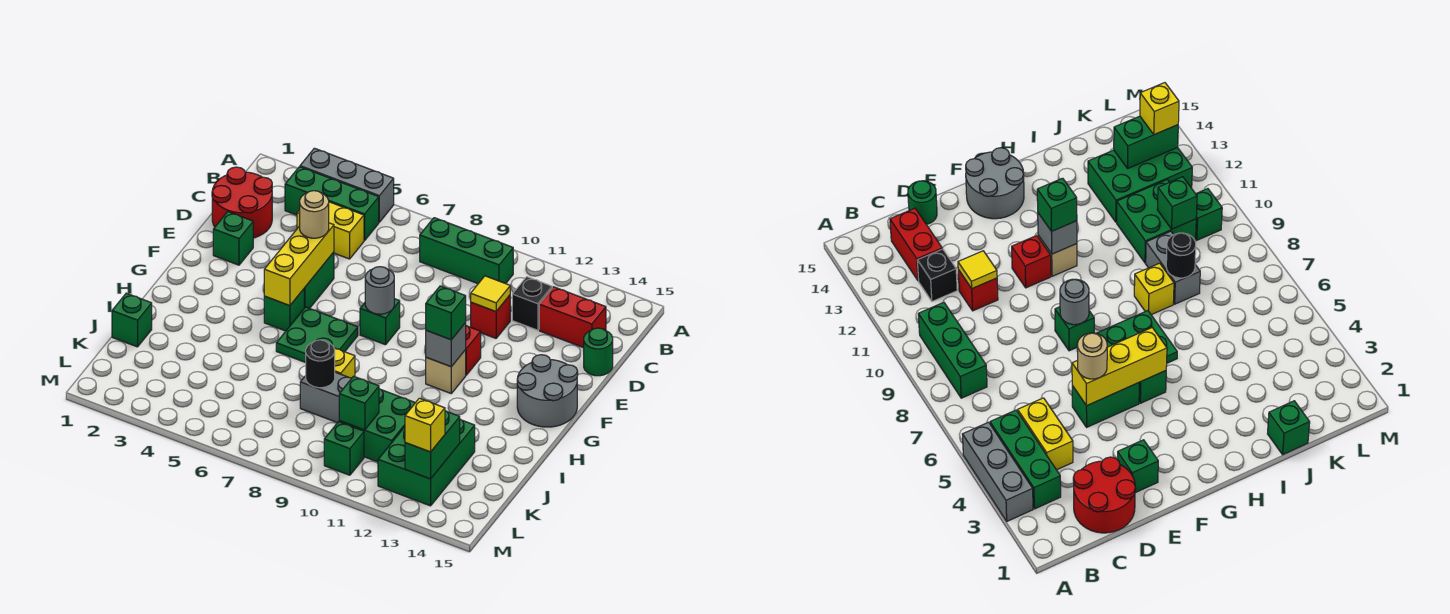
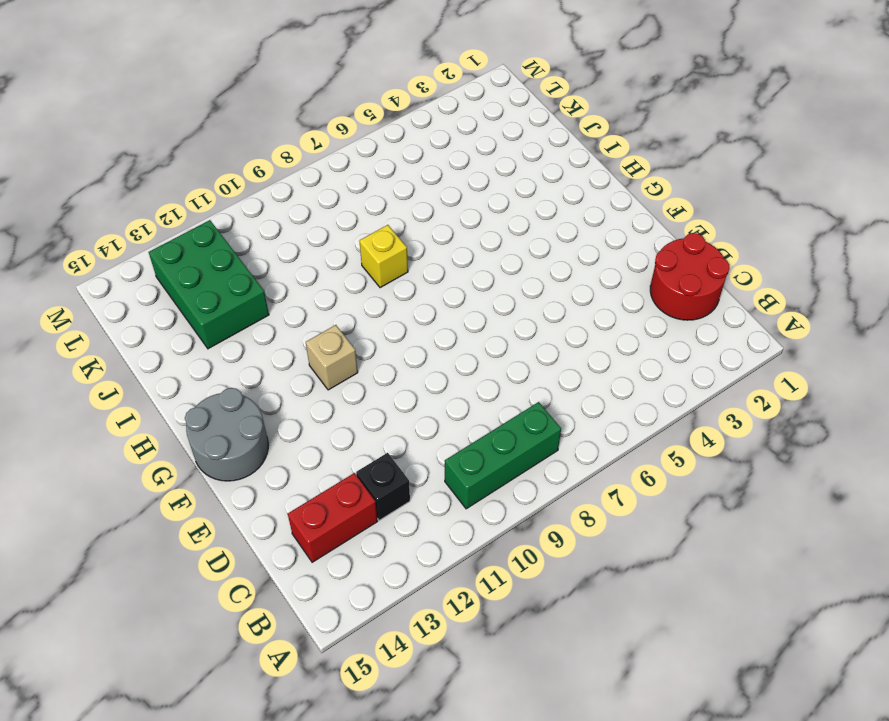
none -> grey 1x3 brick [300,148,394,222]
none -> green 1x3 brick [285,167,379,241]
none -> yellow 1x2 brick [297,202,364,259]
none -> red 1x1 brick [471,295,510,338]

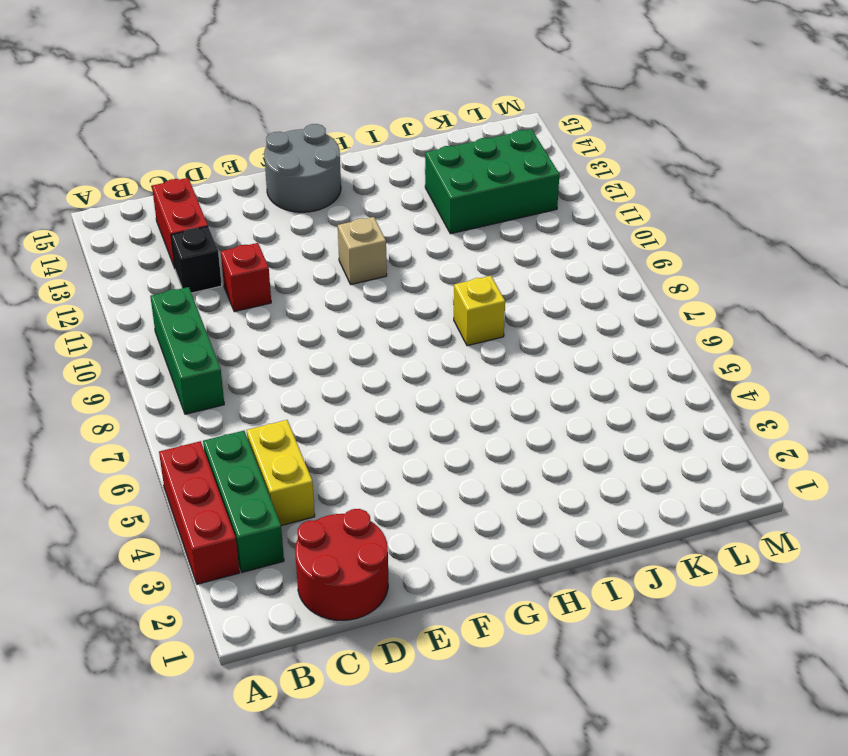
red 1x3 brick [159,441,239,584] -> grey 1x3 brick [300,148,394,222]
none -> green 1x1 round brick [584,328,613,376]
none -> green 1x1 brick [213,212,253,265]
none -> green 1x2 brick [304,252,334,308]
none -> green 1x1 brick [360,299,400,345]

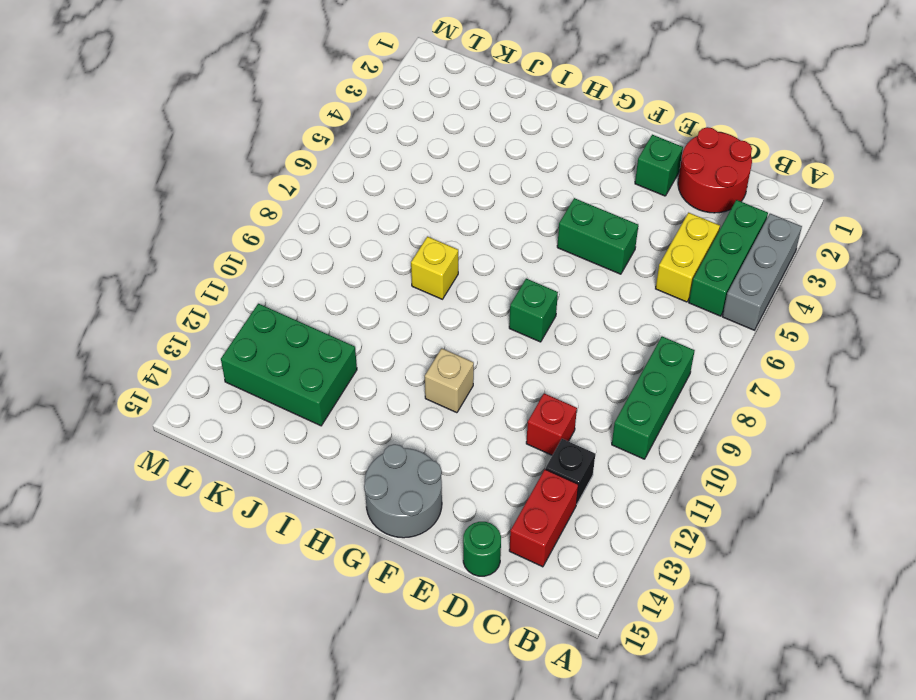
none -> red 1x1 brick [465,326,481,375]
none -> green 1x1 brick [264,289,304,331]
none -> green 2x2 plate [276,307,358,363]
none -> green 1x1 brick [112,293,152,347]

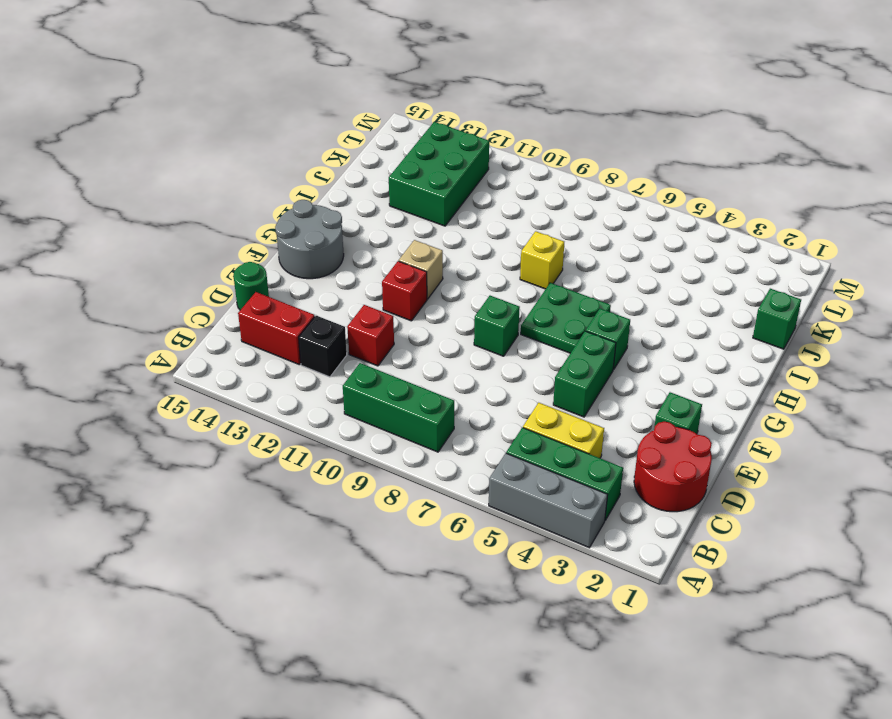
none -> grey 1x2 brick [300,372,352,423]
none -> green 2x2 brick [339,389,415,462]
none -> green 1x1 brick [324,422,364,475]
none -> yellow 1x1 tile [471,276,510,312]

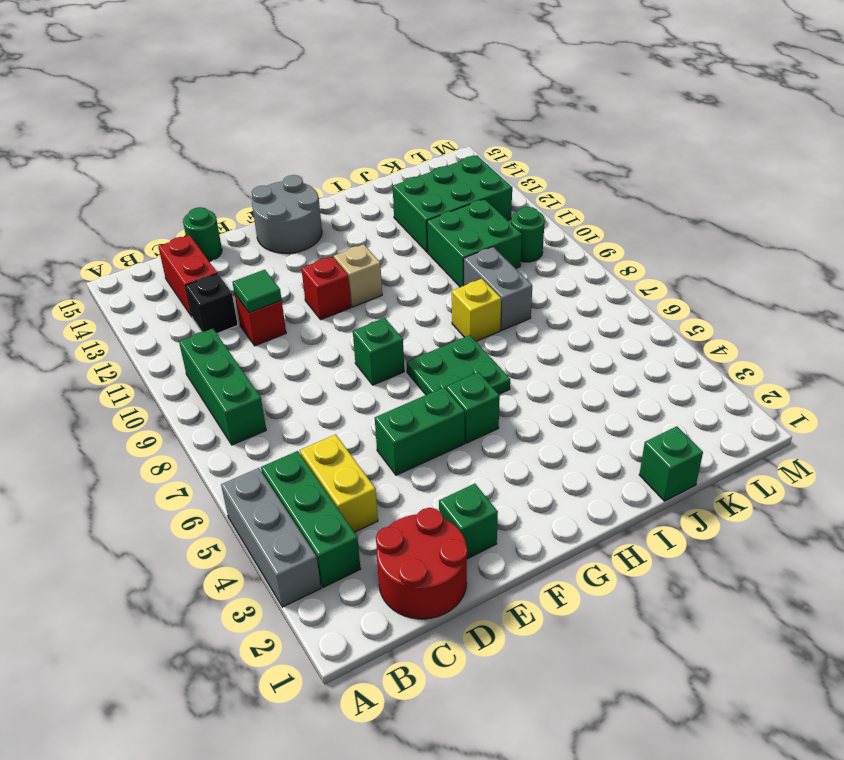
green 1x1 tile [232,270,282,313] -> yellow 1x1 tile [471,276,510,312]
green 1x1 round brick [511,207,545,262] -> green 1x1 brick [324,422,364,475]
none -> yellow 1x3 brick [264,223,334,306]
none -> grey 1x1 round brick [365,267,394,314]
none -> grey 1x1 brick [426,323,466,367]
none -> black 1x1 round brick [306,340,335,388]

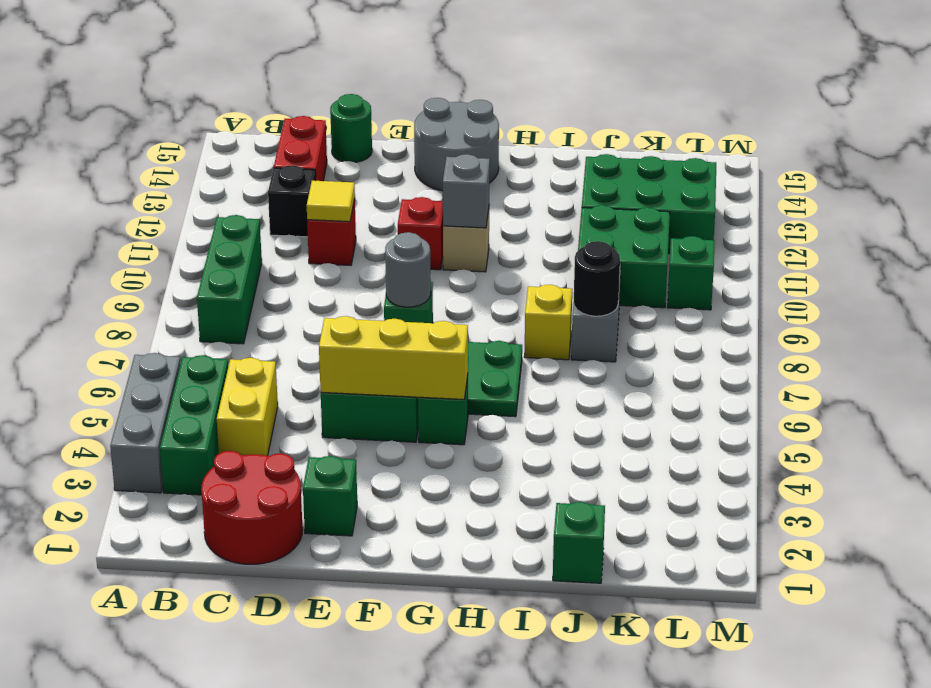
none -> green 1x1 brick [339,376,379,430]
none -> green 1x2 brick [405,411,460,479]
none -> tan 1x1 round brick [300,191,329,238]
none -> green 1x1 brick [426,286,466,340]

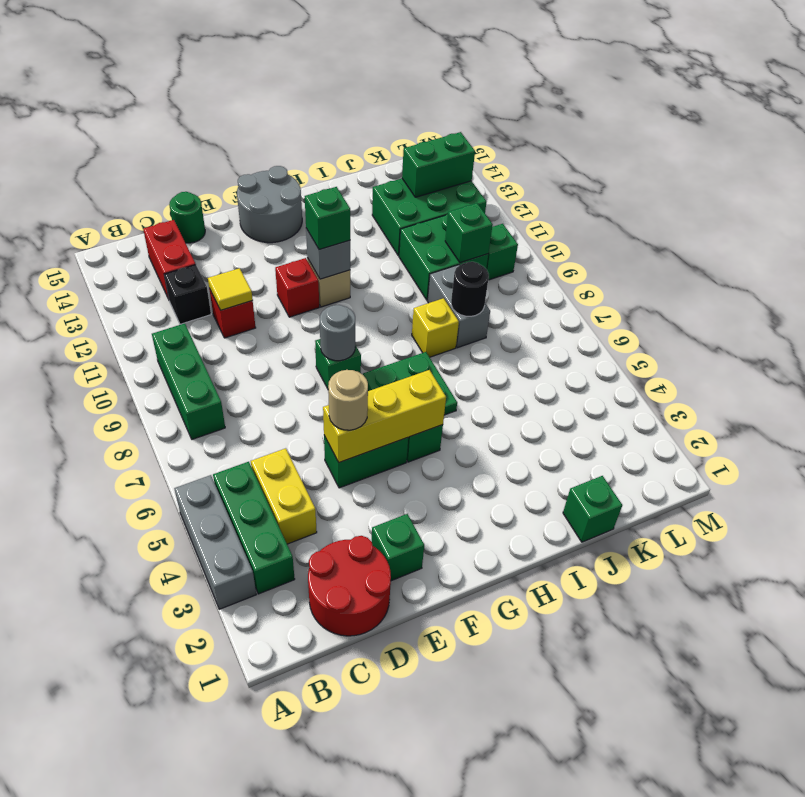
none -> yellow 1x1 brick [405,398,445,452]

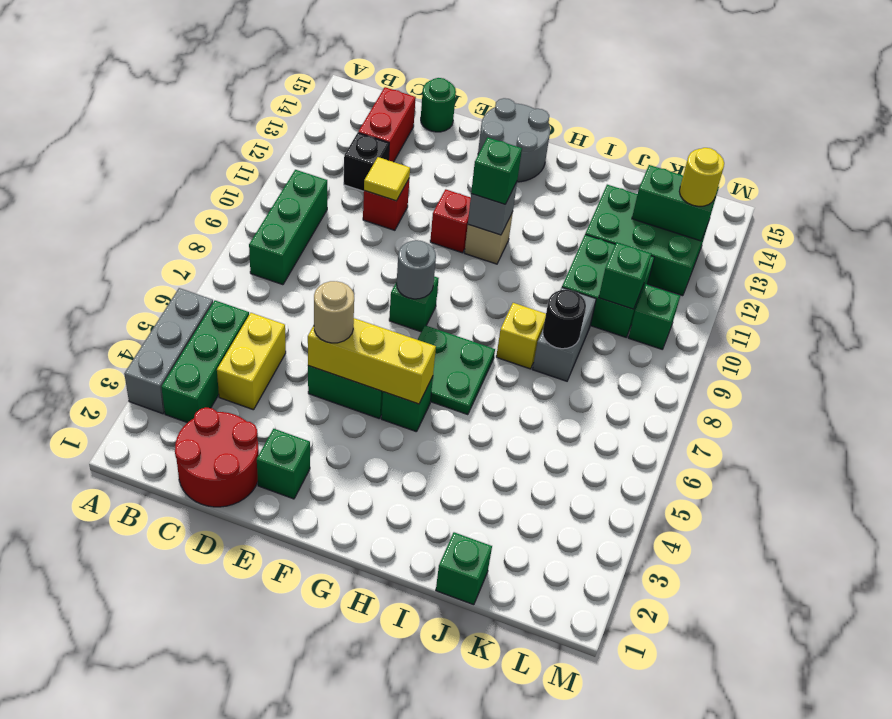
yellow 1x1 round brick [679,148,724,206] -> yellow 1x1 brick [405,398,445,452]

